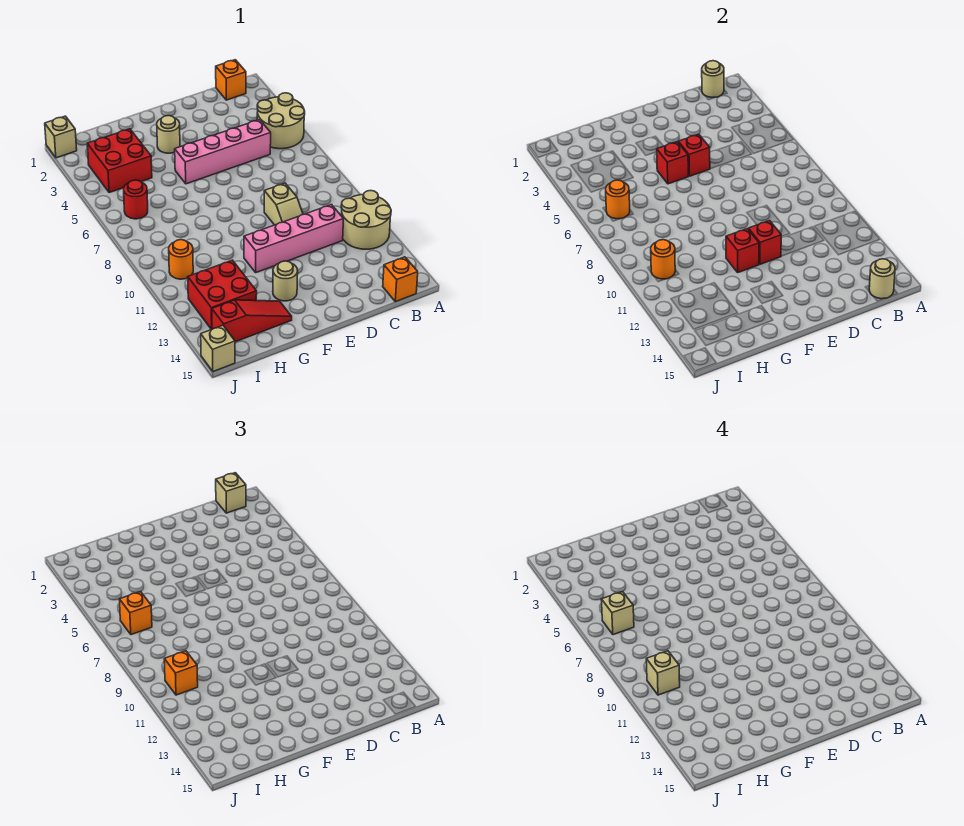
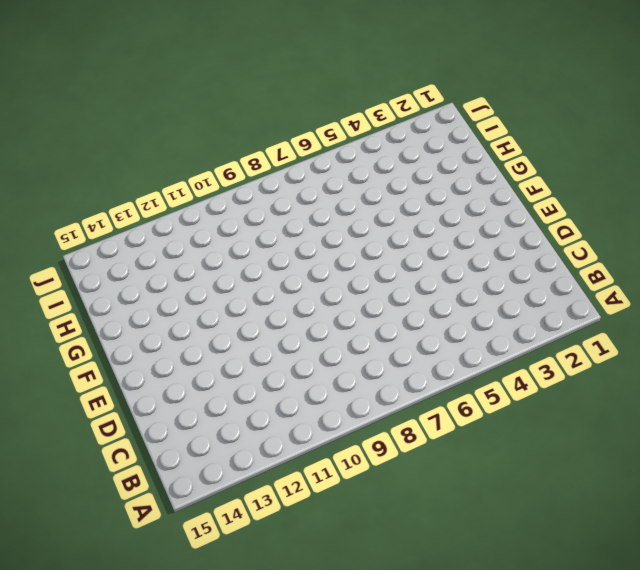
none -> tan 2x2 round brick [257,93,305,149]
none -> tan 2x2 round brick [341,191,391,249]
none -> orange 1x1 brick [216,60,246,100]

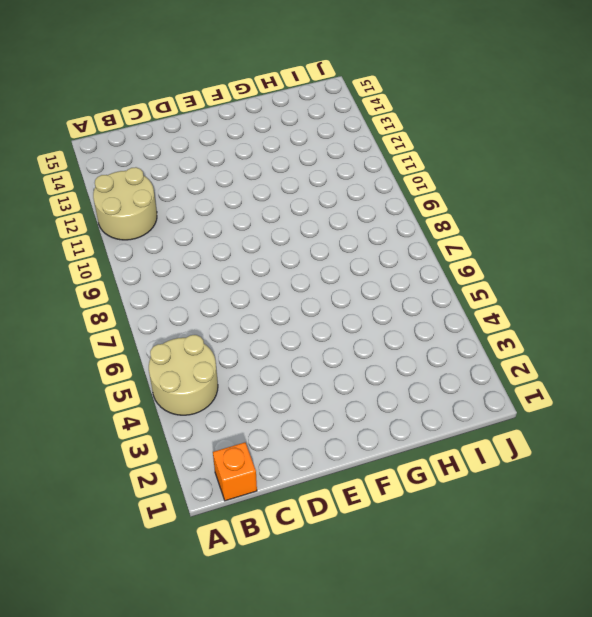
none -> orange 1x1 brick [383,257,418,302]
none -> pink 1x4 brick [175,120,271,184]
none -> pink 1x4 brick [244,205,343,272]

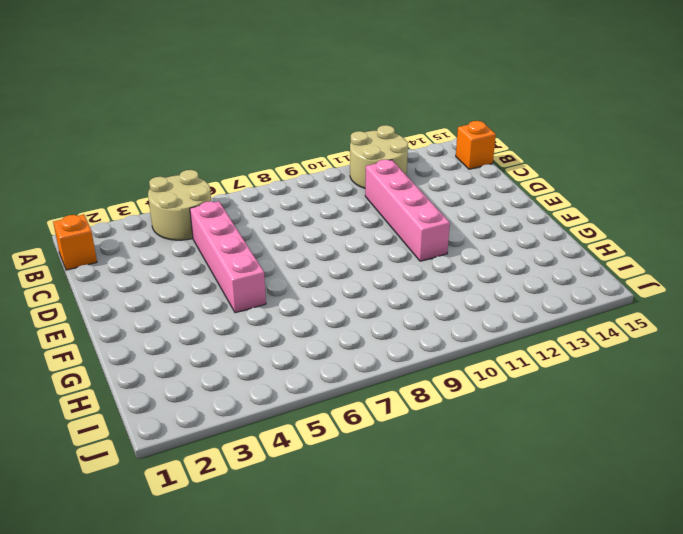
none -> tan 1x2 slope [264,183,303,225]
none -> tan 1x1 round brick [157,116,180,153]
none -> tan 1x1 round brick [273,261,298,301]

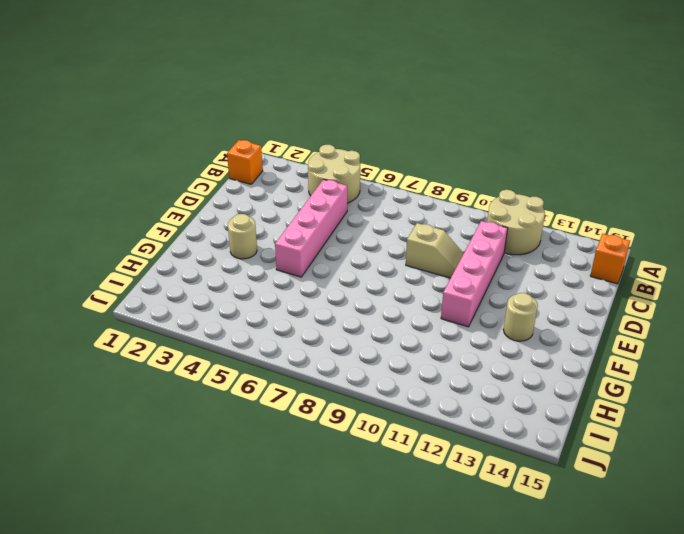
none -> red 1x3 slope [212,300,292,342]
none -> red 2x2 brick [87,129,152,193]
none -> red 2x2 brick [188,260,257,330]

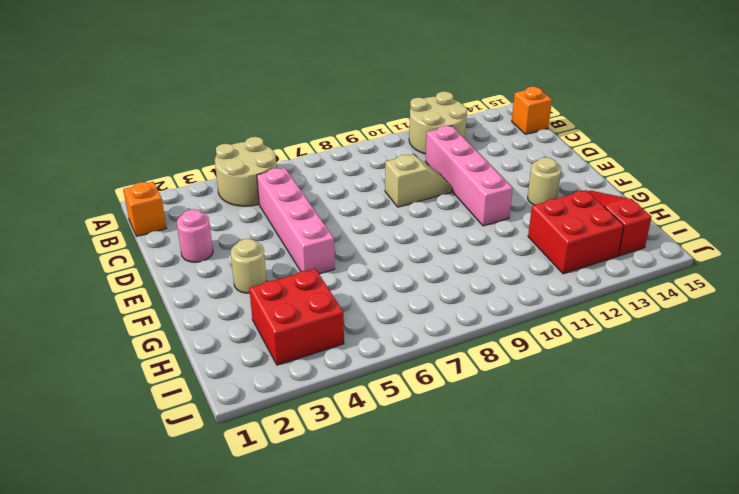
pink 1x1 round brick [177,209,213,262] -> none
none -> red 1x1 round brick [124,180,148,219]
none -> orange 1x1 round brick [169,240,193,279]
none -> tan 1x1 brick [45,116,77,158]

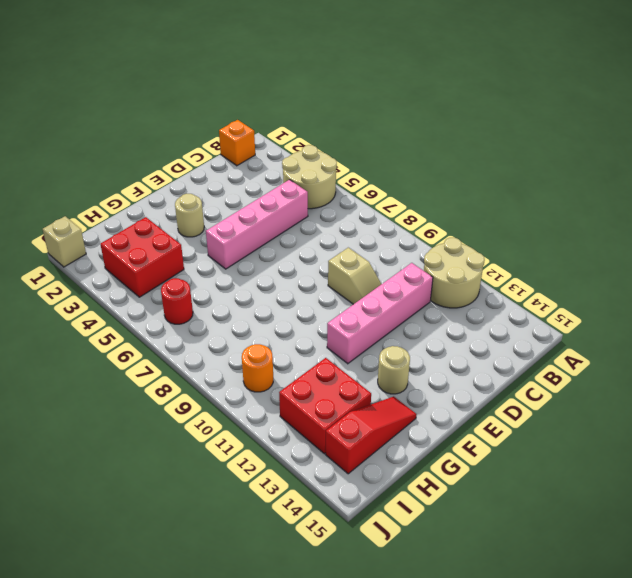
none -> orange 1x1 brick [383,257,418,302]
none -> tan 1x1 brick [201,325,235,372]
none -> tan 1x1 round brick [702,61,724,97]

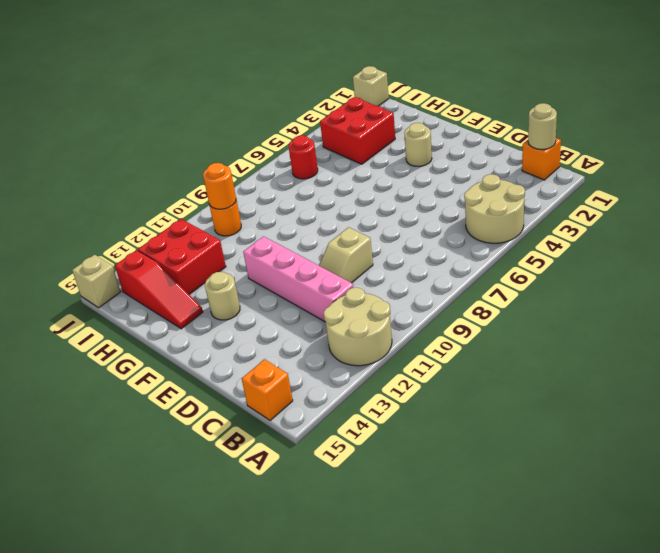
none -> pink 1x4 brick [175,120,271,184]
none -> tan 1x1 round brick [869,259,895,299]
none -> red 1x1 brick [678,134,710,176]

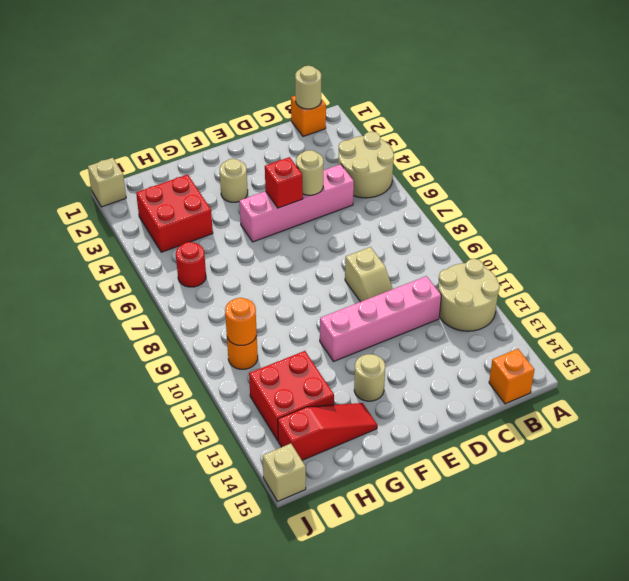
tan 1x1 round brick [296,150,324,195] -> tan 1x1 round brick moved to [869,259,895,299]
none -> red 1x1 brick [748,221,781,264]
none -> red 1x1 brick [657,142,688,184]
none -> red 1x1 brick [726,229,759,272]

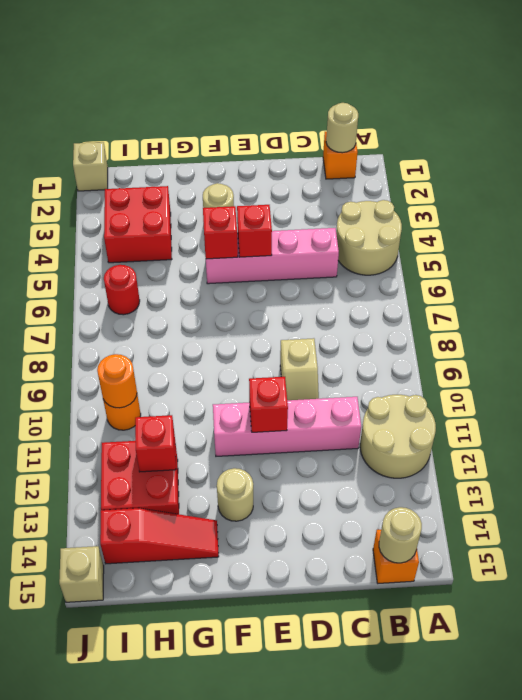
red 1x1 brick [135,415,176,472] -> red 1x1 brick moved to [726,229,759,272]
none -> orange 1x1 round brick [606,180,630,219]
none -> tan 1x1 brick [216,473,246,513]
none -> orange 1x1 brick [119,592,152,635]

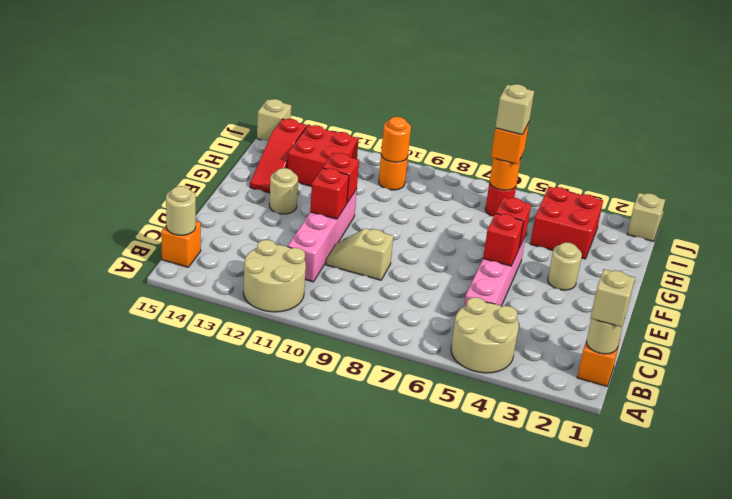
none -> orange 1x1 brick [164,651,198,695]
none -> tan 1x1 brick [646,651,680,695]

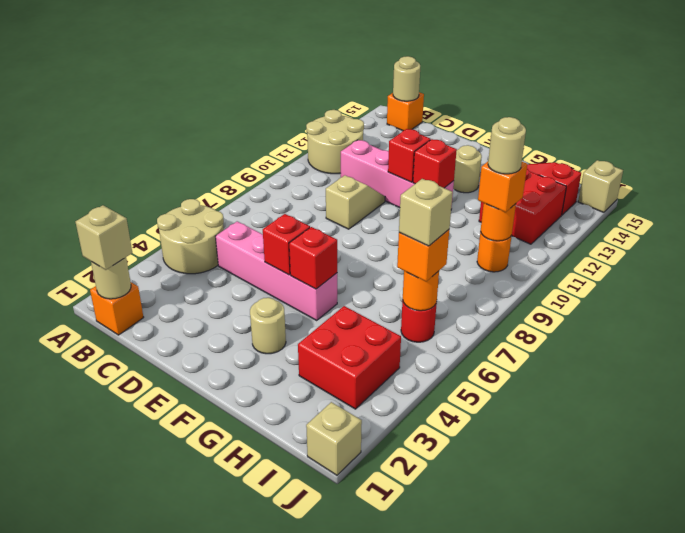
tan 1x1 round brick [488,117,526,174] -> tan 1x1 brick [646,651,680,695]

